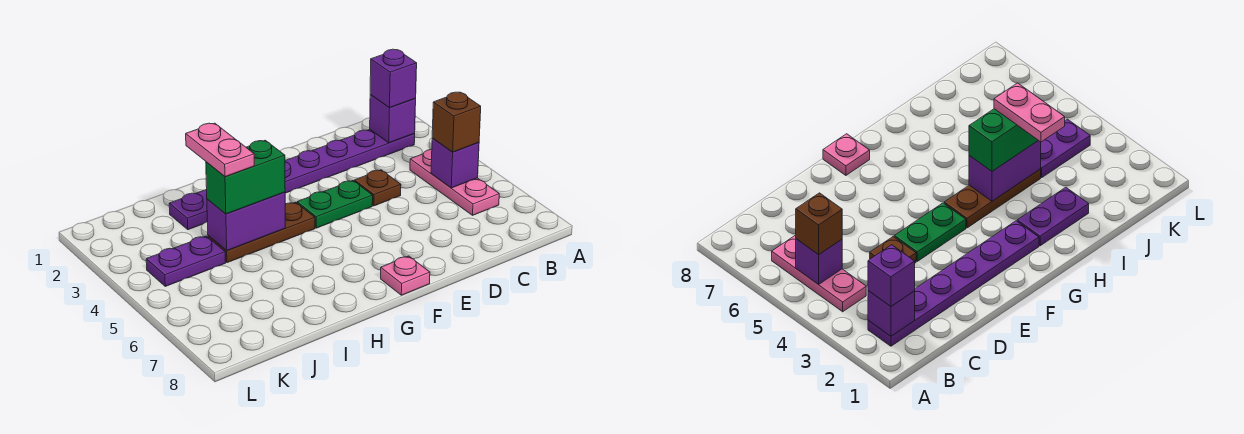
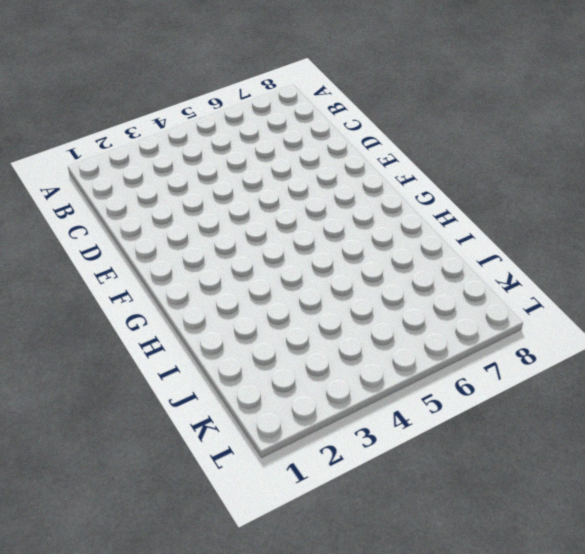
none -> purple 1x6 plate [285,130,415,193]
none -> pink 1x3 plate [410,149,499,215]
none -> brown 1x1 plate [354,170,401,206]

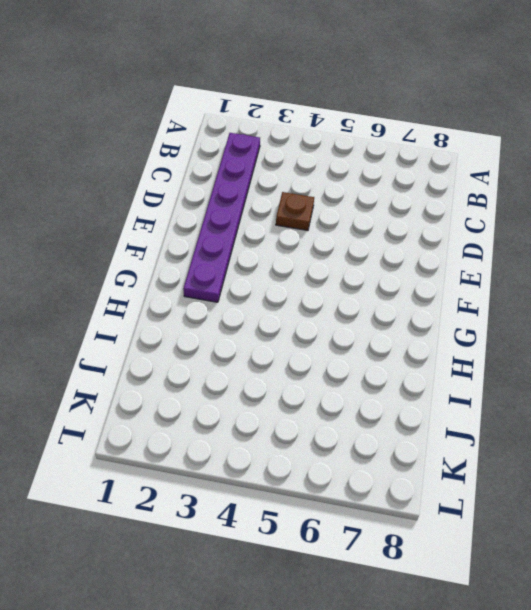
none -> pink 1x3 plate [410,149,499,215]
none -> green 1x2 plate [297,181,373,228]
none -> pink 1x1 plate [381,256,430,295]

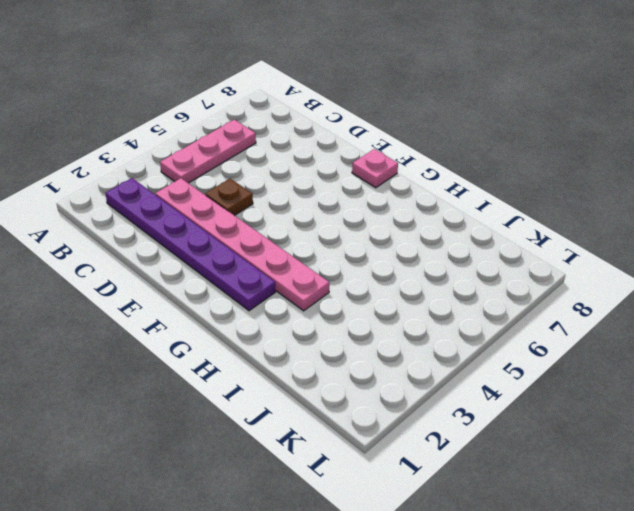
pink 1x6 plate [155,178,329,311] -> none
none -> green 1x2 plate [297,181,373,228]
none -> brown 1x3 plate [208,202,315,263]
none -> purple 1x2 plate [169,189,207,230]

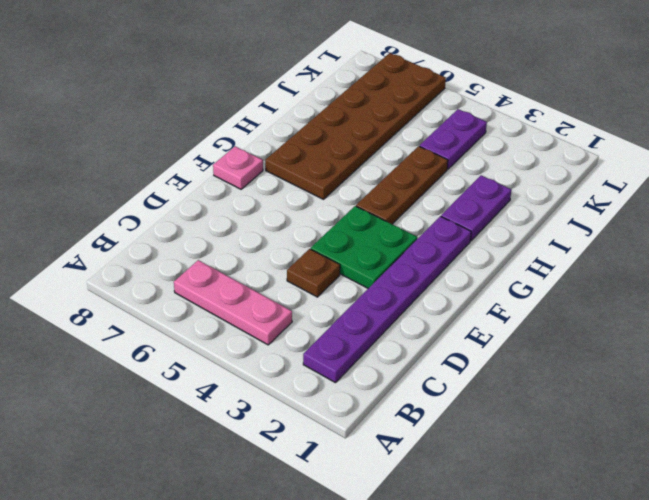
green 2x2 plate [311,206,417,288] -> green 1x2 plate [297,181,373,228]
brown 2x6 plate [265,53,446,199] -> none
none -> purple 1x1 brick [370,95,416,143]
none -> purple 1x1 brick [431,138,479,188]
none -> purple 1x2 brick [207,192,285,251]

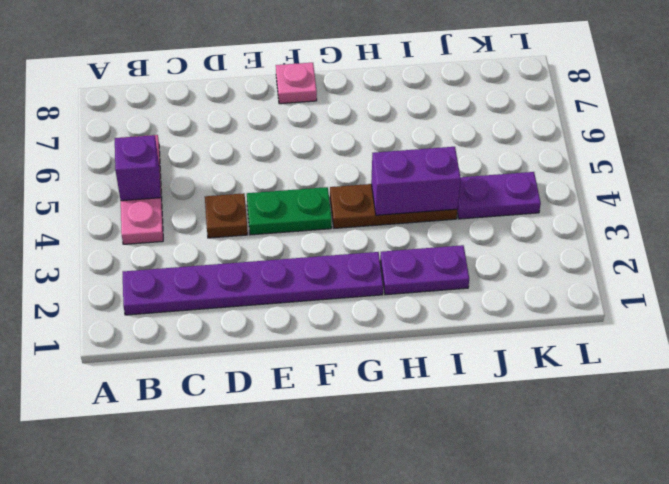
none -> purple 1x1 brick [370,95,416,143]
none -> purple 1x1 brick [370,49,417,108]
none -> brown 1x1 brick [432,92,481,152]

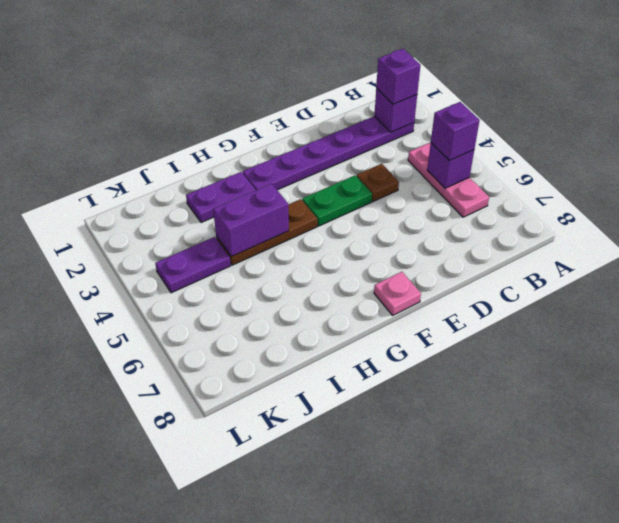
purple 1x1 brick [431,102,480,161] -> brown 1x1 brick [432,92,481,152]
none -> green 1x2 brick [206,140,285,214]
none -> pink 1x2 plate [186,123,254,177]

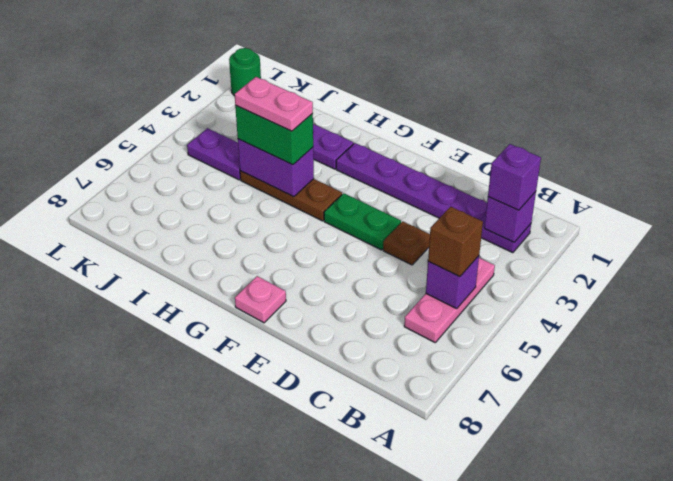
pink 1x2 plate [235,77,313,131] -> pink 1x2 plate turned to [186,123,254,177]
green 1x1 round brick [229,48,261,96] -> none

